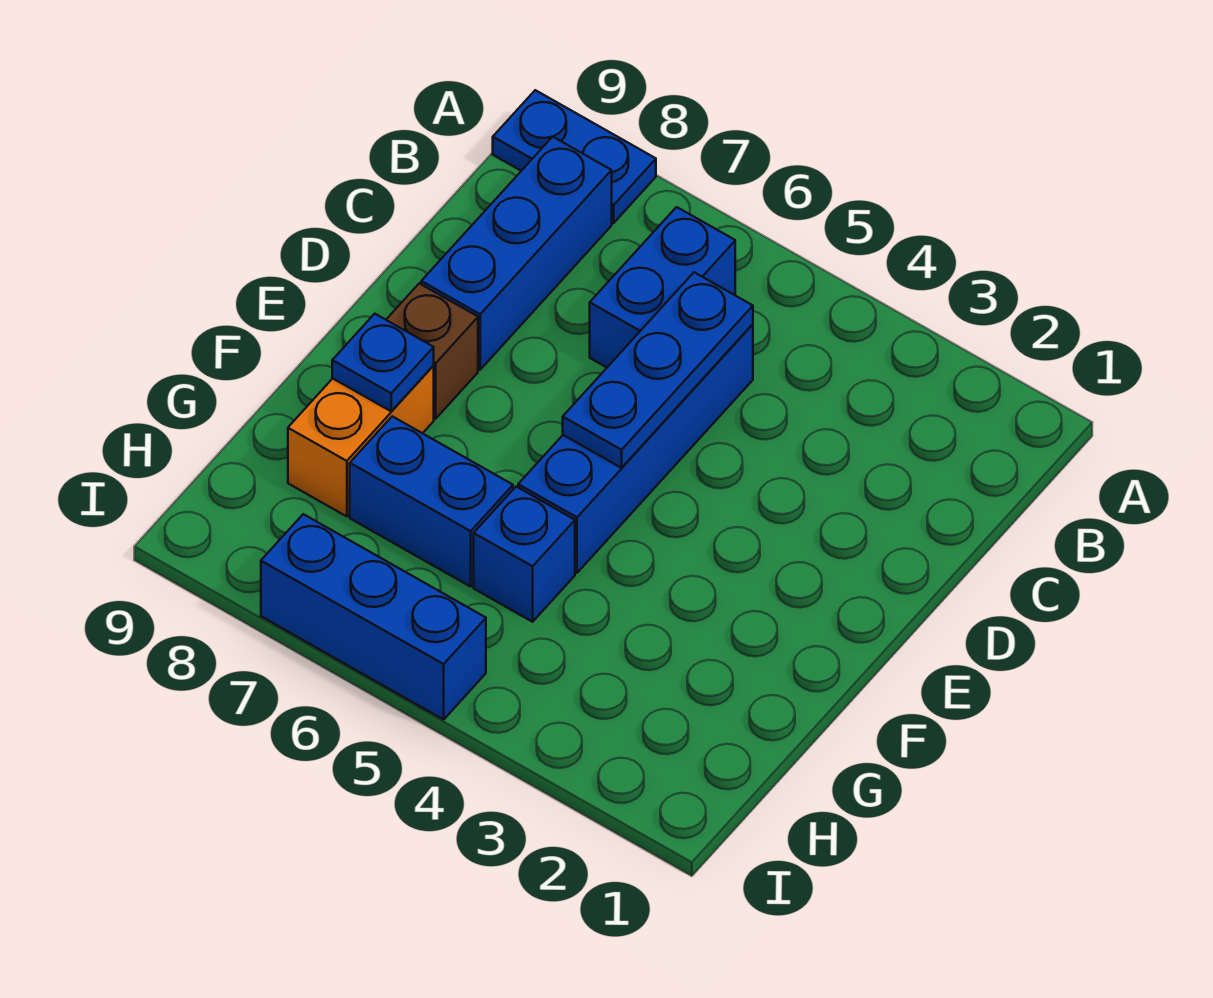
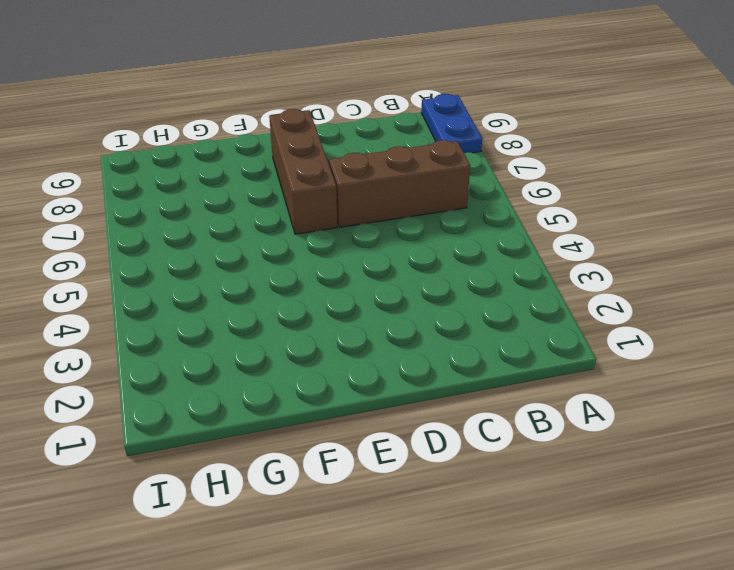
brown 1x3 brick [329,140,470,227] -> blue 1x2 brick [590,207,735,367]
brown 1x3 brick [269,109,337,234] -> brown 1x1 brick [386,283,478,419]
none -> blue 1x3 brick [421,137,612,370]
none -> blue 1x4 brick [518,324,753,573]

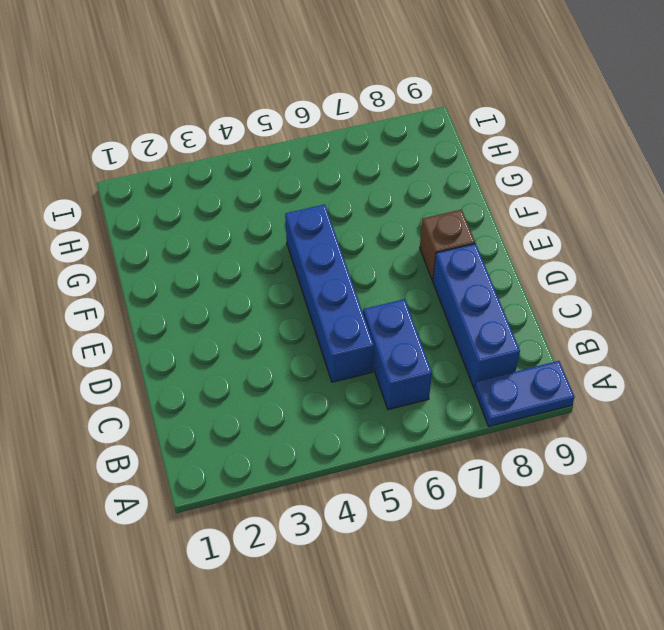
none -> orange 1x2 brick [288,366,434,516]
none -> blue 1x1 brick [474,487,575,622]

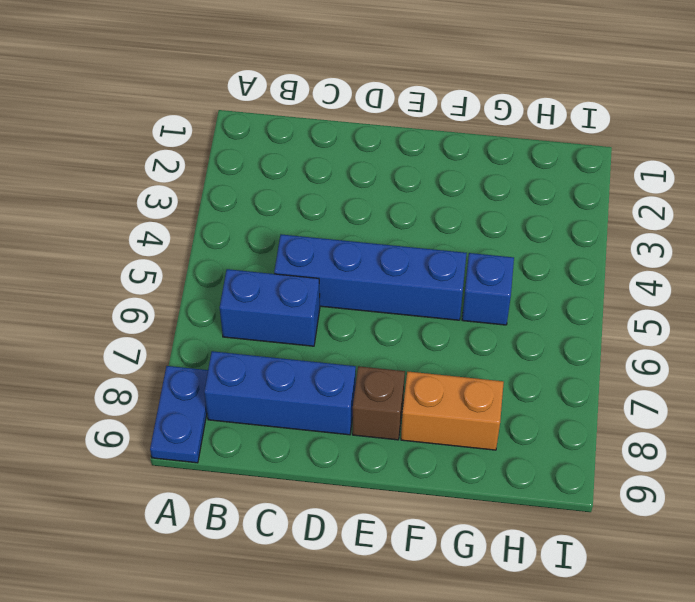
none -> blue 1x2 brick [350,416,513,587]
none -> blue 1x3 brick [261,514,486,720]

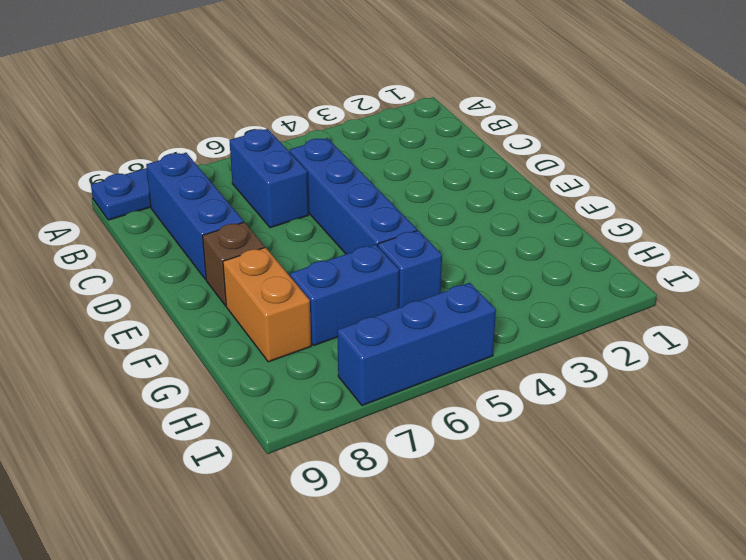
none -> blue 1x3 plate [563,272,753,468]
none -> blue 1x1 plate [332,314,434,411]

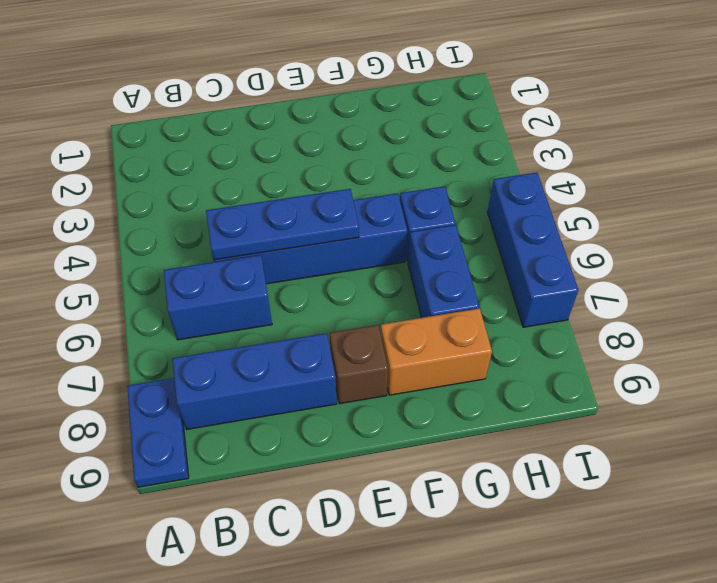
none -> blue 1x1 plate [332,314,434,411]

